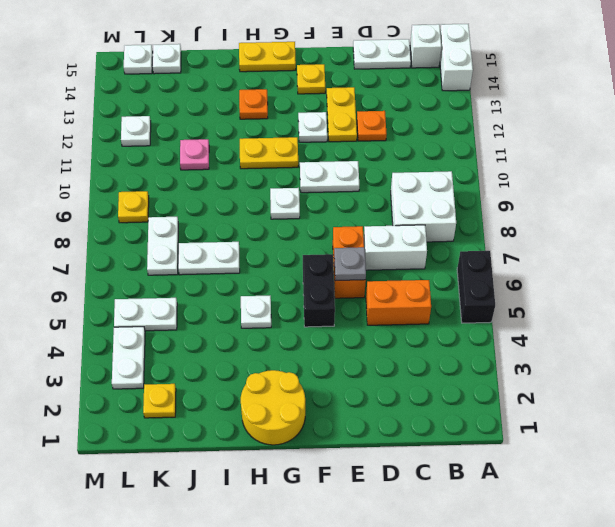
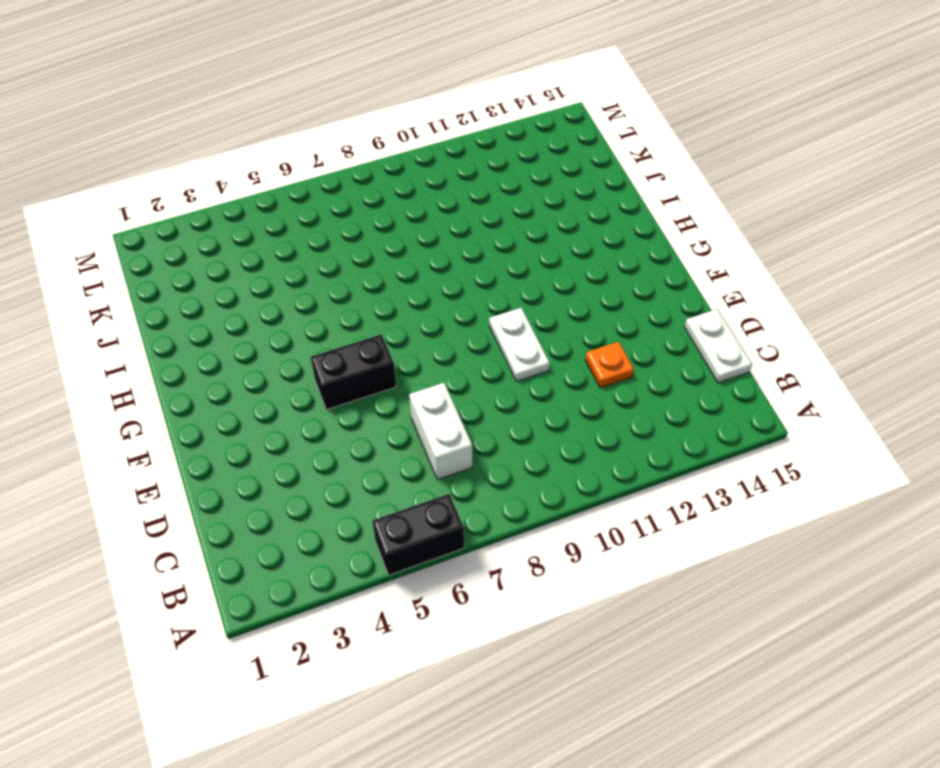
none -> white 1x2 brick [440,24,473,91]
none -> white 2x2 brick [391,171,456,242]
none -> white 1x1 brick [410,24,441,68]
none -> orange 1x2 brick [366,280,431,325]

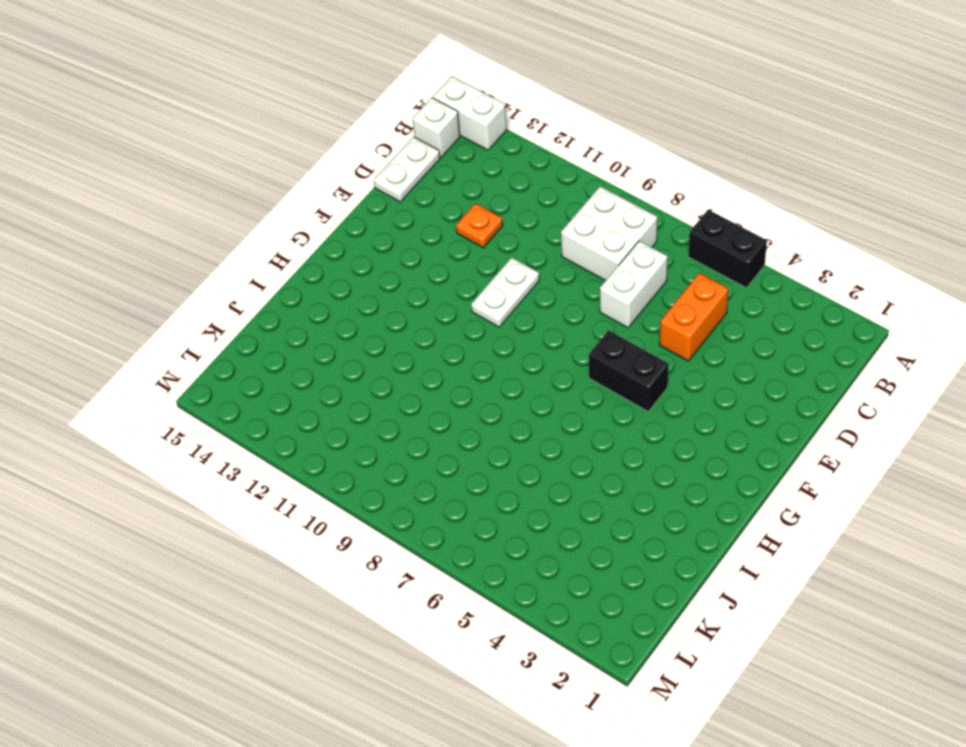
none -> orange 1x2 brick [333,226,366,298]
none -> yellow 1x2 plate [327,87,357,142]
none -> white 1x1 plate [298,112,327,142]
none -> yellow 1x1 plate [297,64,325,94]

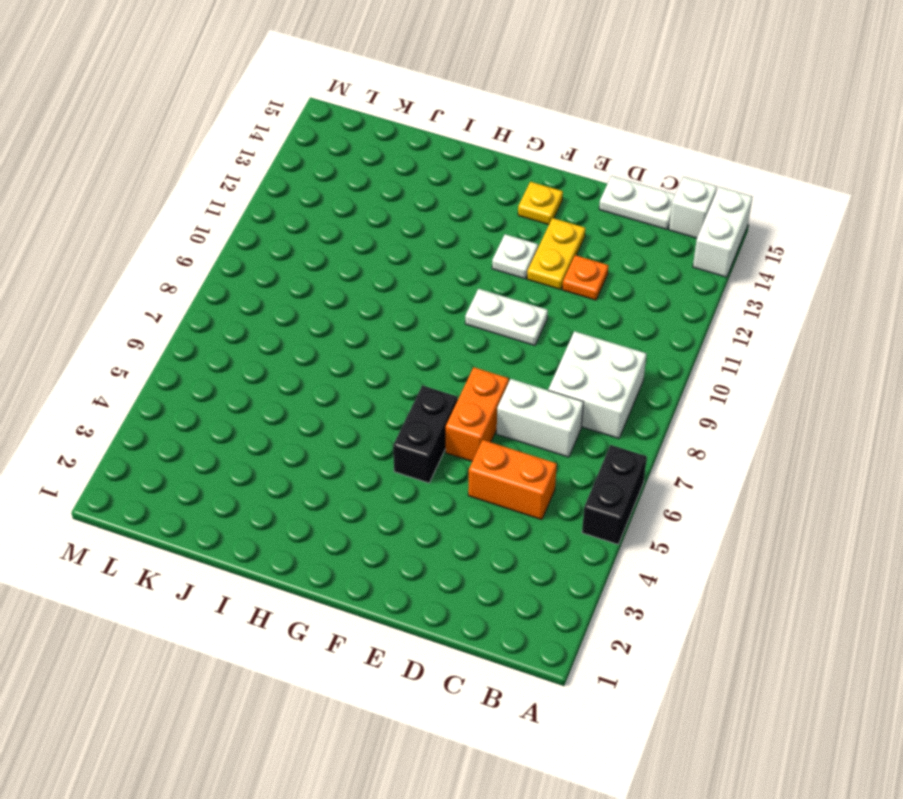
none -> yellow 2x2 round brick [241,370,305,445]
none -> white 1x1 plate [270,188,300,219]
none -> yellow 1x2 plate [240,137,298,169]
none -> yellow 1x2 plate [239,42,296,72]

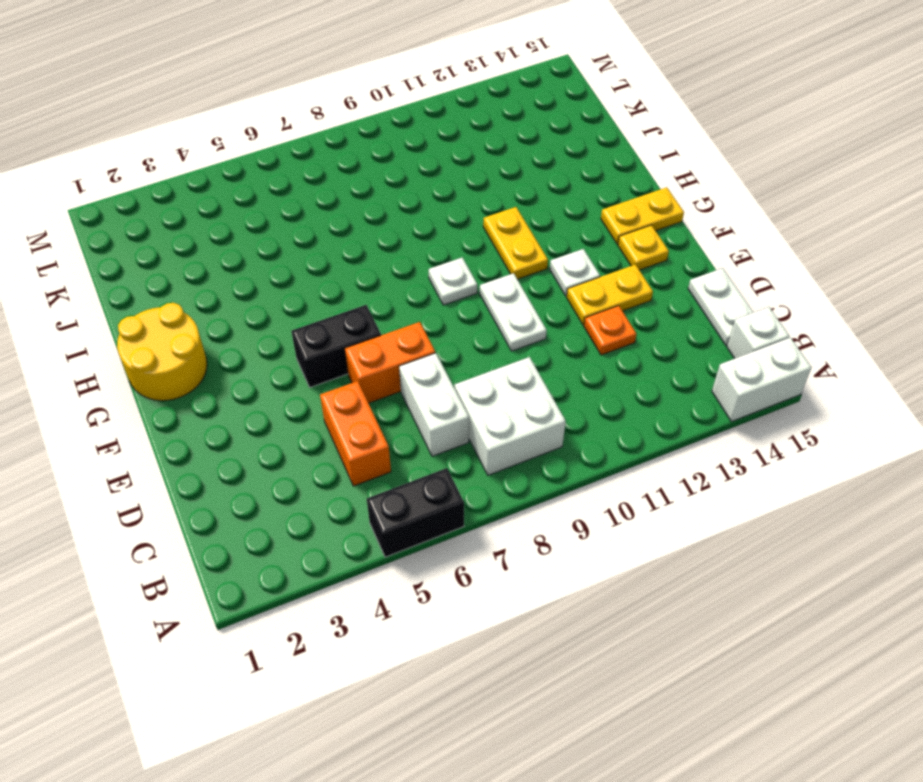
yellow 1x2 plate [601,187,684,244] -> yellow 1x2 plate turned to [239,42,296,72]
none -> white 1x1 plate [241,296,271,328]
none -> orange 1x1 plate [239,89,268,119]
none -> white 1x2 plate [178,242,240,275]
none -> pink 1x1 plate [180,139,209,170]

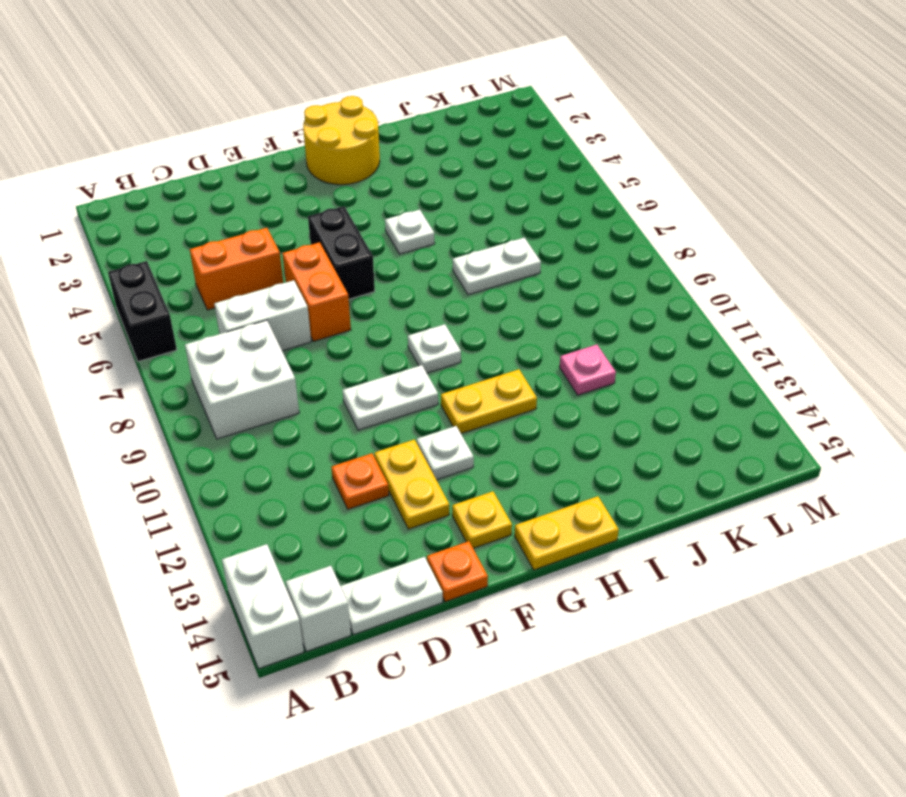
orange 1x1 plate [427,541,488,602] -> orange 1x1 plate moved to [239,89,268,119]
none -> yellow 1x1 plate [143,384,176,418]
none -> white 1x2 plate [114,298,177,331]
none -> white 1x2 plate [147,217,178,275]
none -> white 1x1 plate [152,44,181,74]

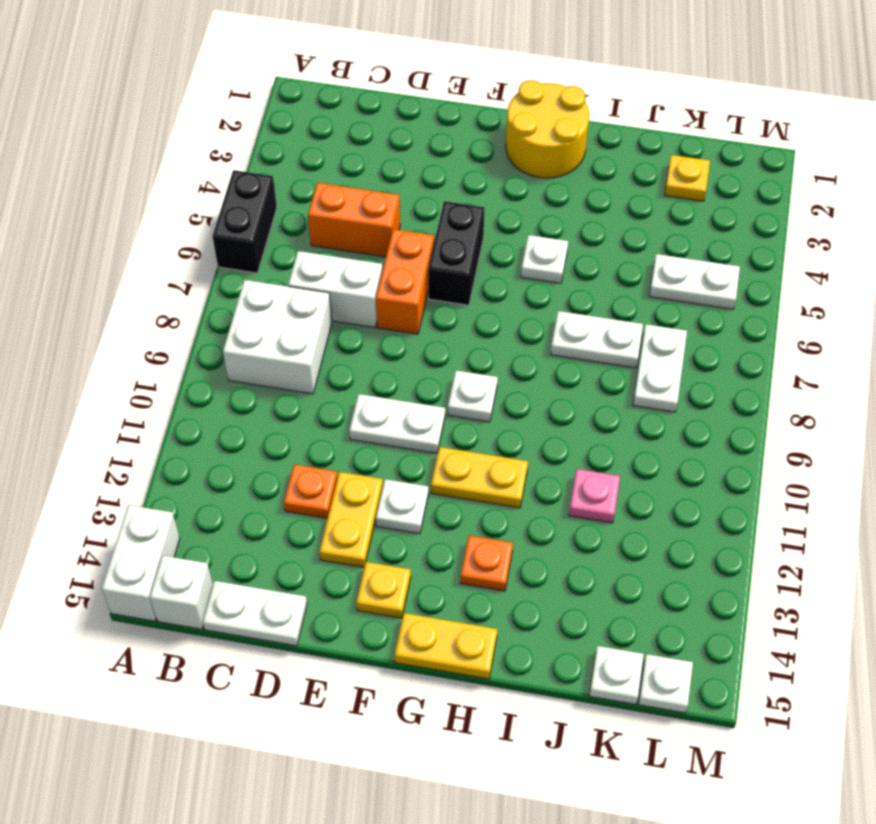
none -> white 1x2 plate [112,327,145,389]
none -> yellow 1x1 plate [118,191,149,223]
none -> white 1x1 plate [121,116,151,146]
none -> grey 1x1 plate [334,247,366,281]

